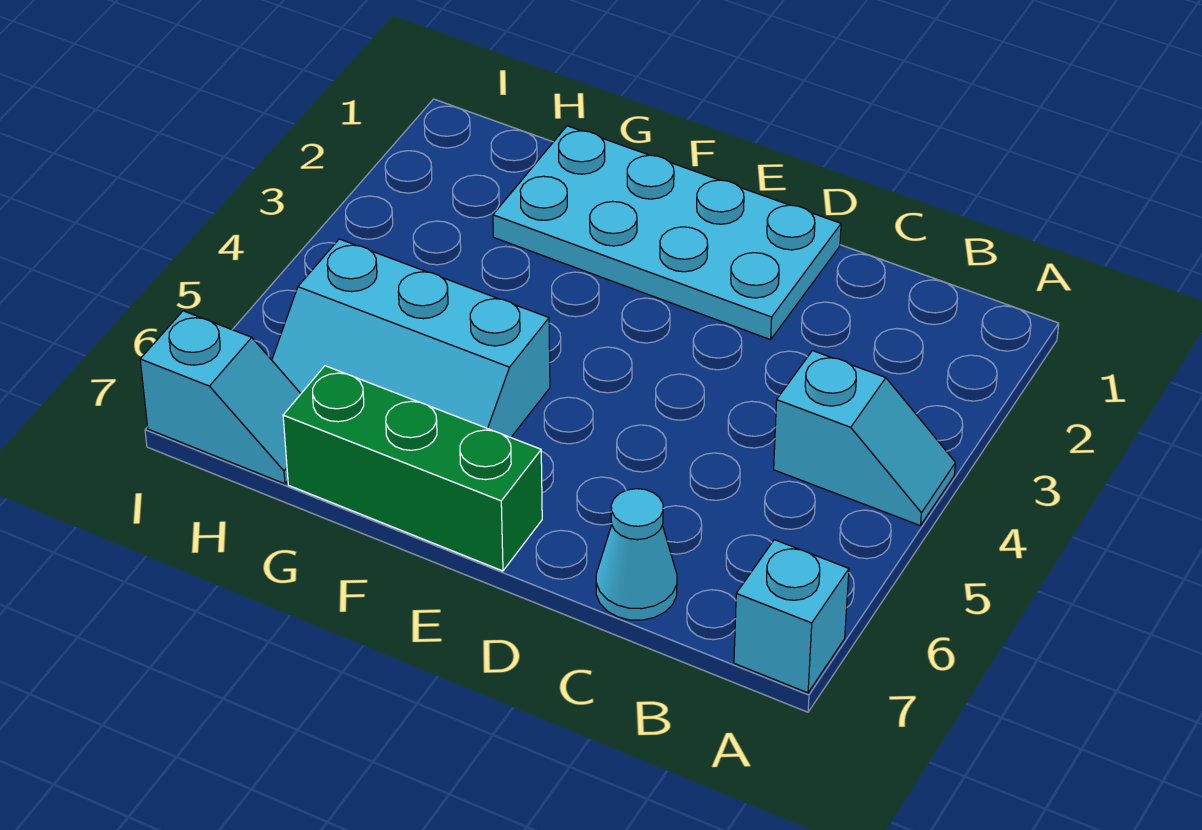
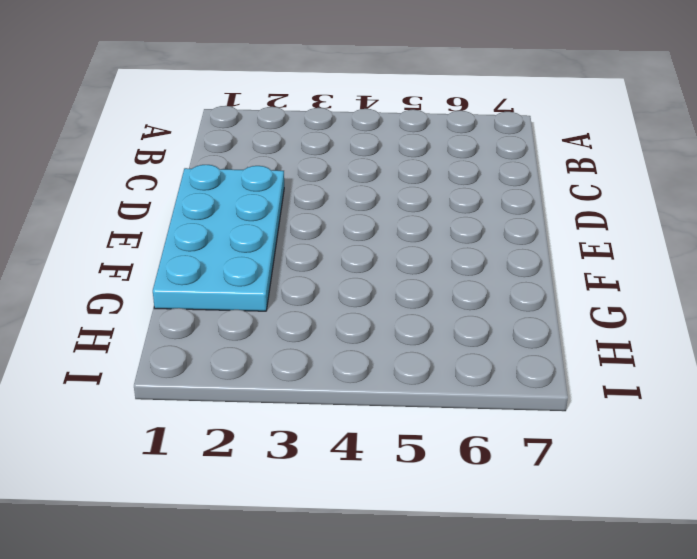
none -> cyan 1x2 slope [774,351,955,526]
none -> cyan 1x1 brick [734,540,849,693]

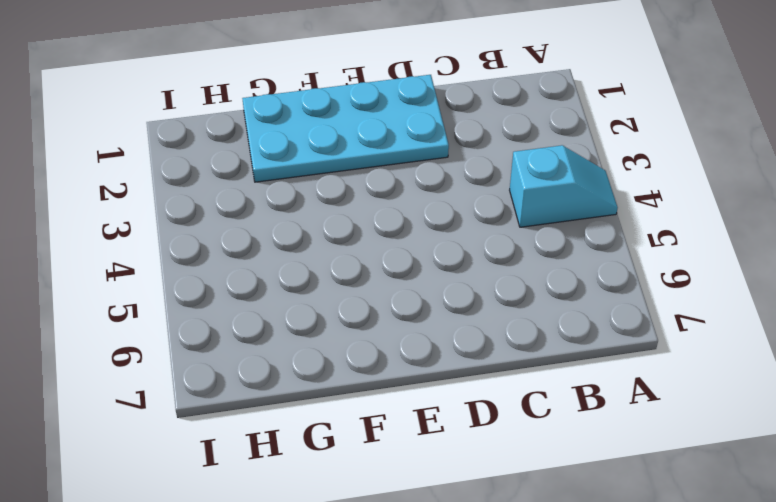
none -> cyan 1x1 brick [734,540,849,693]
none -> cyan 1x1 cone [596,489,677,620]

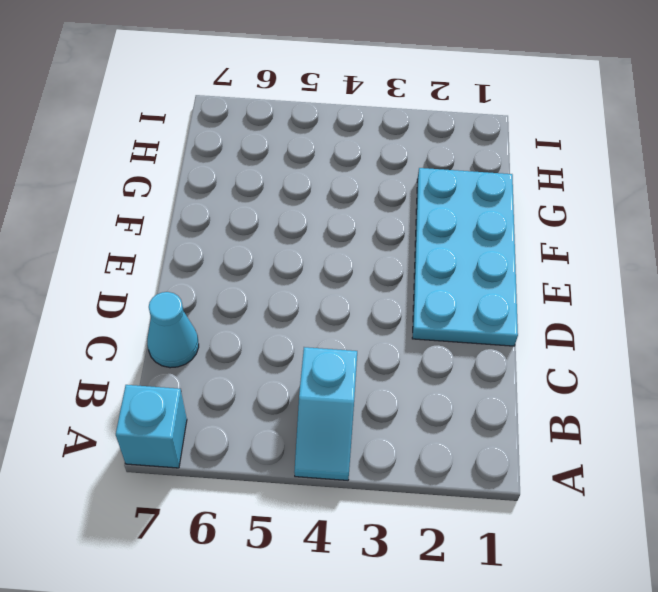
none -> green 1x3 brick [283,366,542,571]
none -> cyan 2x3 slope [272,239,550,437]

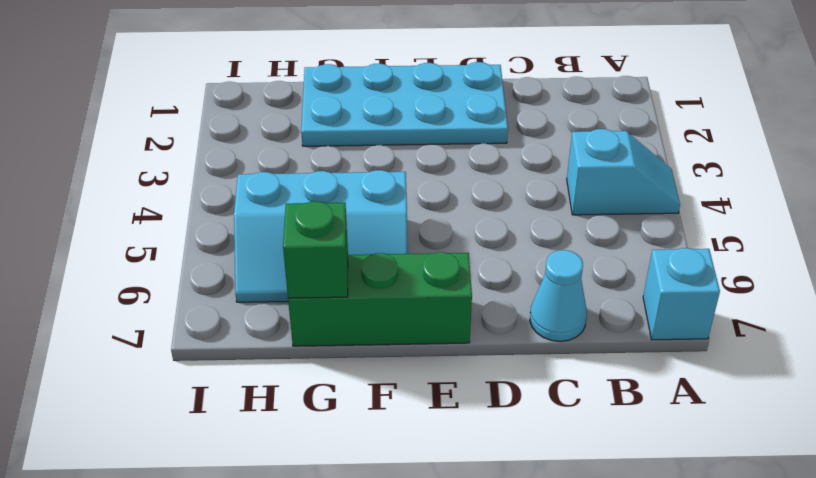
green 1x1 brick [283,201,348,298] -> none
none -> cyan 1x2 slope [140,311,301,484]

